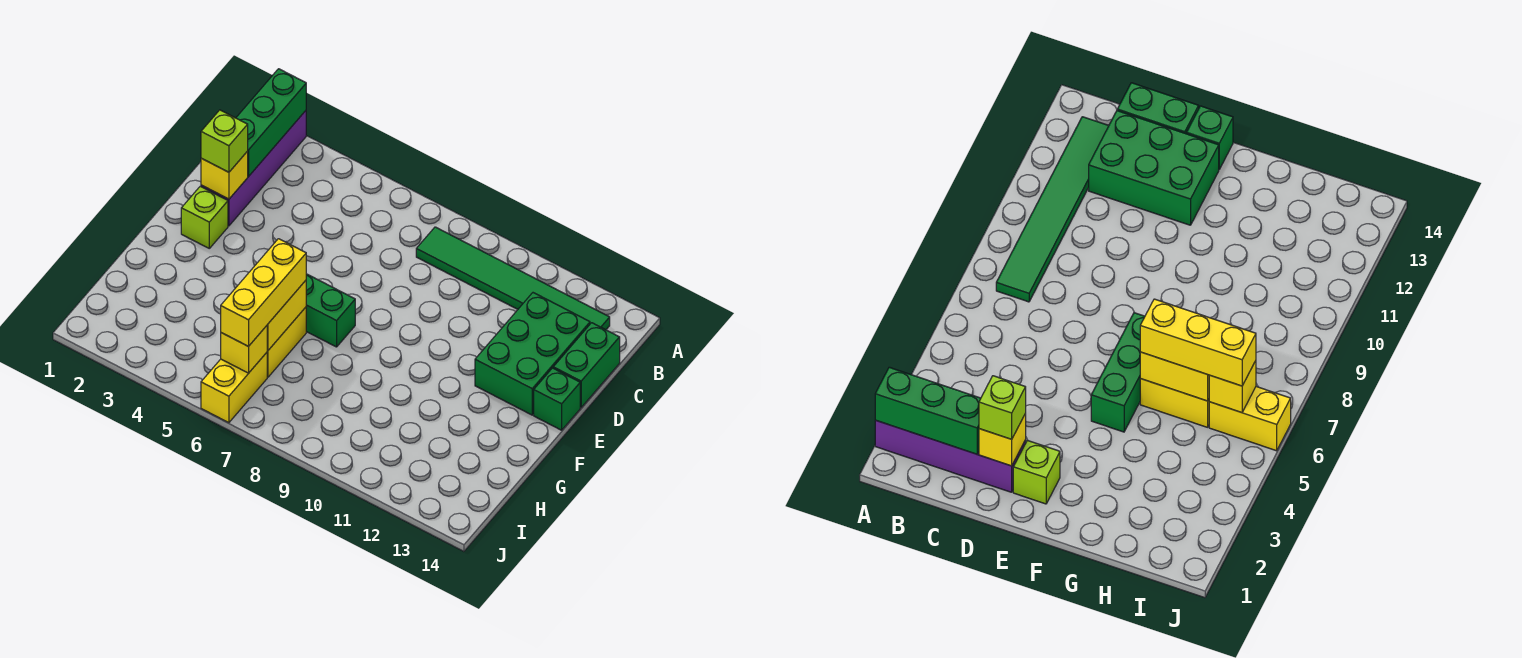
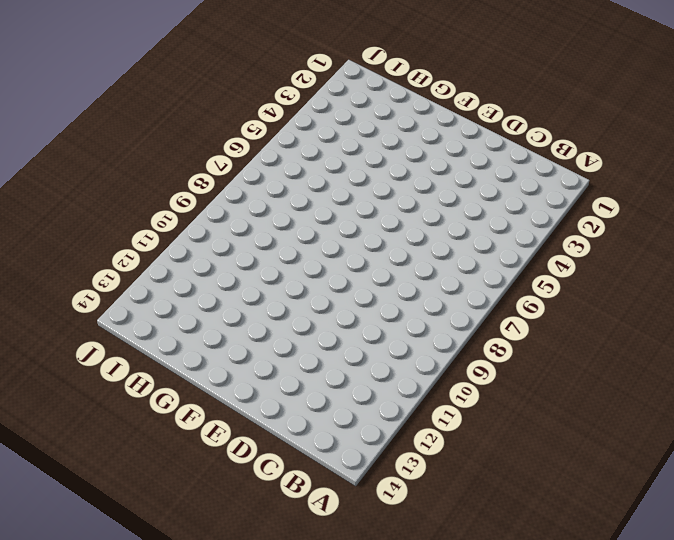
none -> purple 1x4 brick [201,111,306,226]
none -> green 1x6 tile [416,227,610,330]
none -> green 2x3 brick [475,293,590,415]

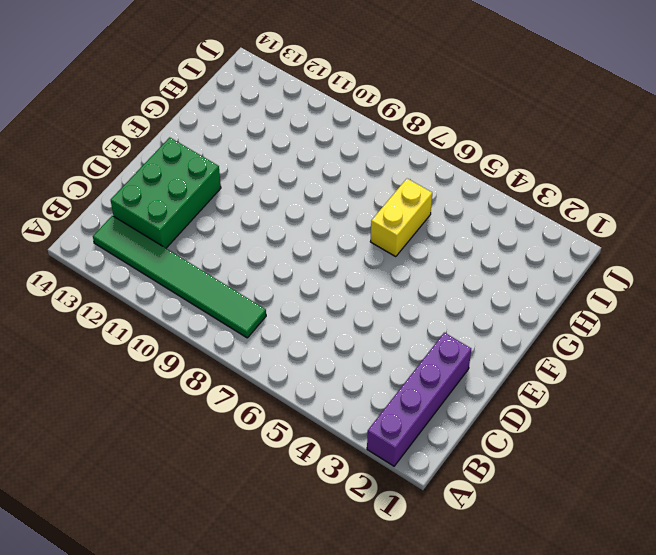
none -> green 1x2 brick [553,323,620,407]
none -> lime 1x1 brick [181,186,228,248]
none -> green 1x1 brick [534,368,580,430]

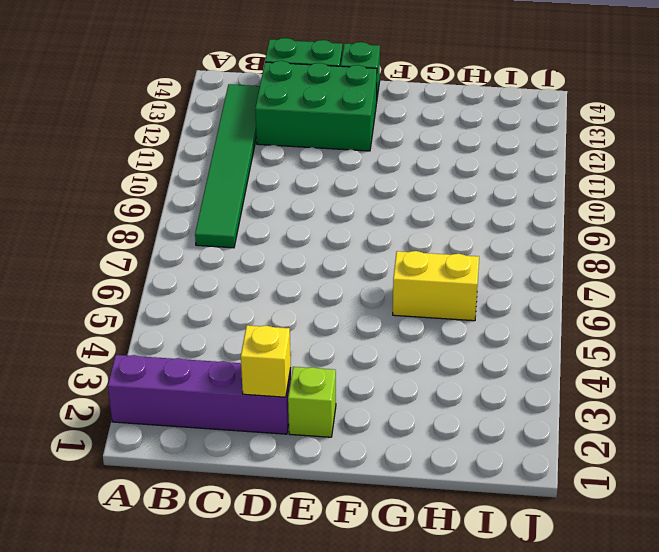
none -> green 1x3 brick [306,274,355,347]
none -> yellow 1x2 brick [201,353,267,423]
none -> green 1x3 brick [236,69,306,176]

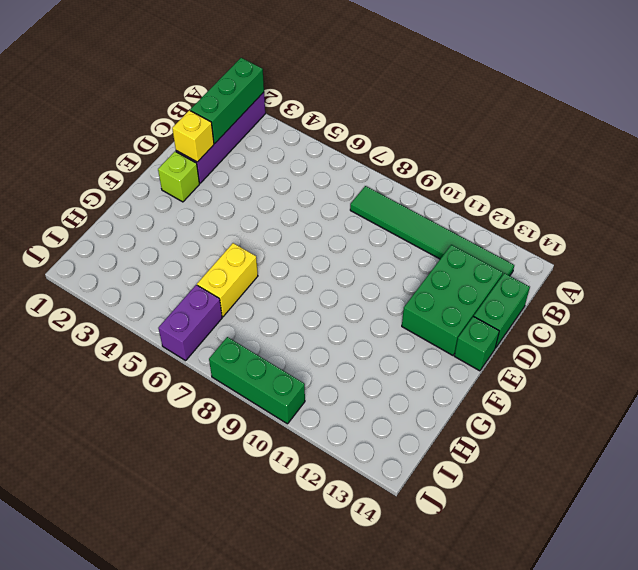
purple 1x2 brick [158,285,222,361] -> yellow 1x2 brick [201,353,267,423]
green 1x3 brick [209,337,305,424] -> green 1x3 brick moved to [306,274,355,347]
none -> yellow 1x2 brick [267,280,306,350]
none -> yellow 1x1 brick [221,326,268,373]
none -> lime 1x1 brick [201,110,248,172]

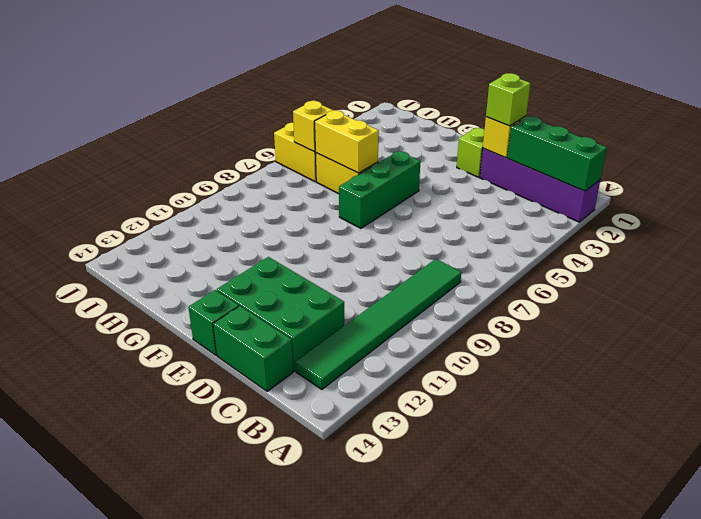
none -> yellow 1x3 brick [221,239,306,346]

